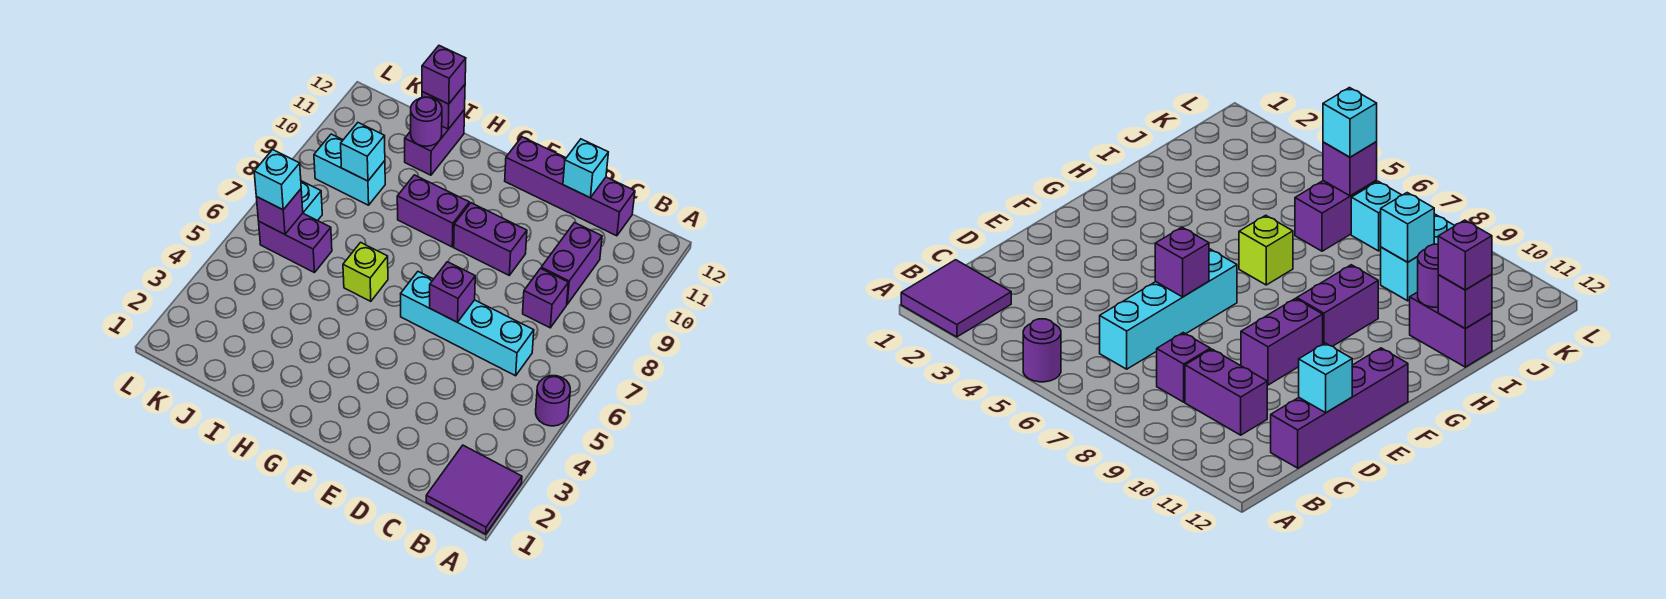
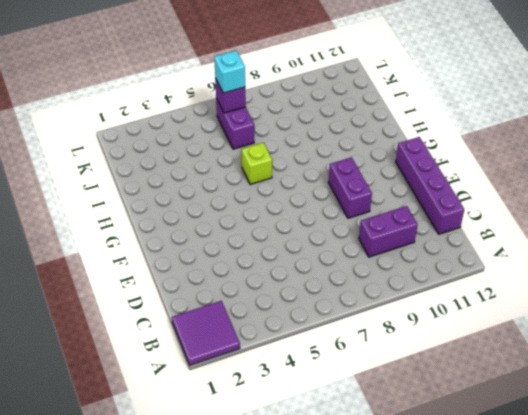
none -> purple 1x1 round brick [536,376,570,426]
none -> cyan 1x4 brick [401,272,534,376]
none -> purple 1x1 brick [523,269,568,328]

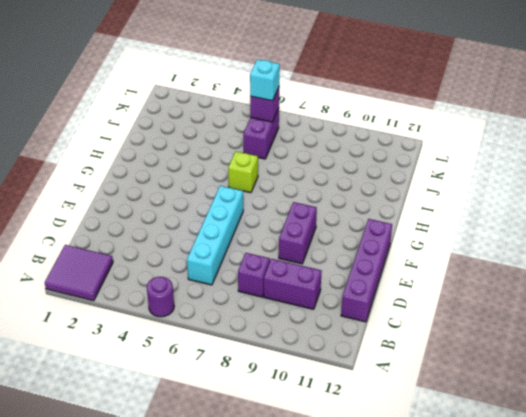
none -> purple 1x2 brick [397,175,469,247]
none -> purple 1x2 brick [405,110,465,175]
none -> cyan 1x2 brick [314,134,385,205]

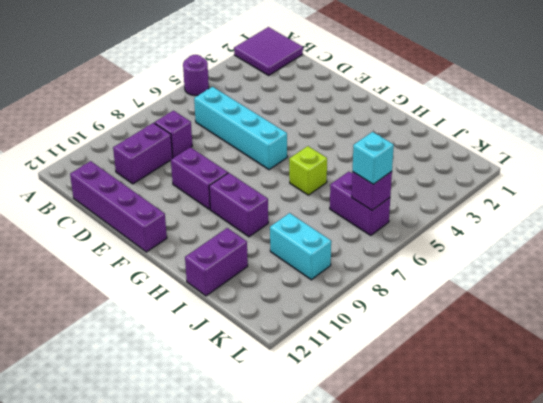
none -> cyan 1x1 brick [301,181,322,221]
none -> cyan 1x1 brick [563,139,608,198]
none -> purple 1x1 brick [430,262,475,322]

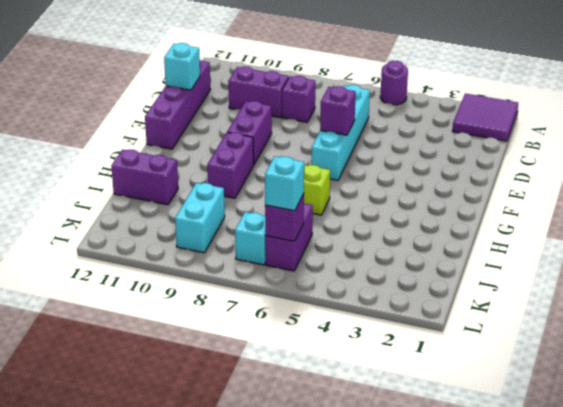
none -> purple 1x1 round brick [411,97,442,146]
none -> purple 1x1 brick [422,85,465,129]
none -> cyan 1x1 brick [341,123,385,181]

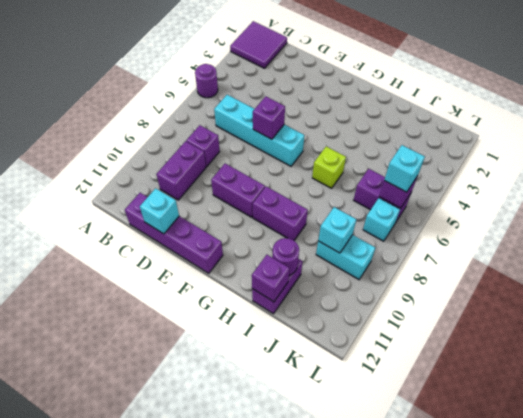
none -> purple 1x1 brick [422,46,466,104]

